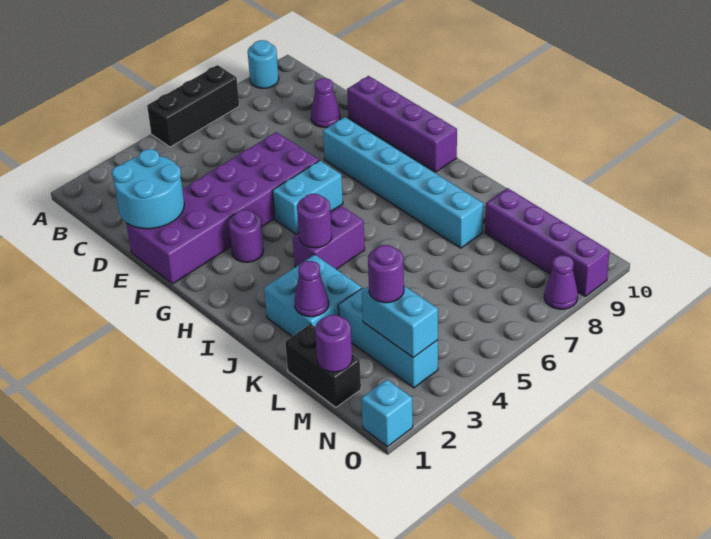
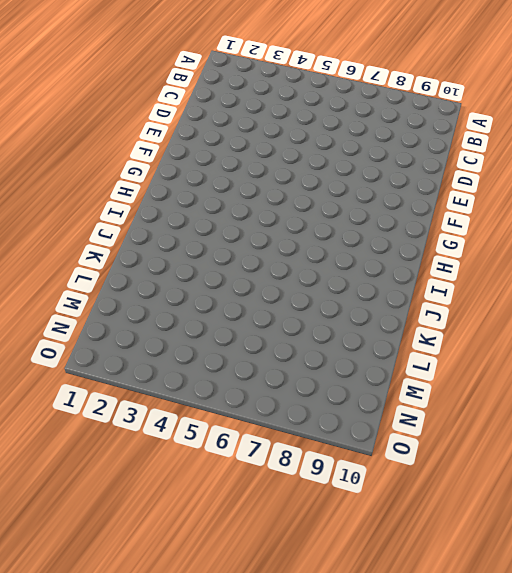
none -> black 1x3 brick [147,65,239,147]
none -> cyan 1x1 round brick [248,40,279,88]
none -> purple 1x1 cone [311,78,340,127]

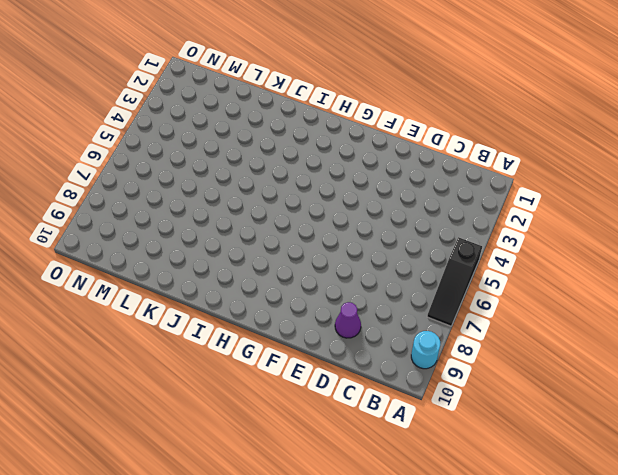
black 1x3 slope [427,237,482,326] -> black 1x3 brick [147,65,239,147]
none -> purple 2x6 brick [126,132,319,284]
none -> purple 1x4 brick [347,76,457,172]
none -> cyan 1x6 brick [323,117,483,248]

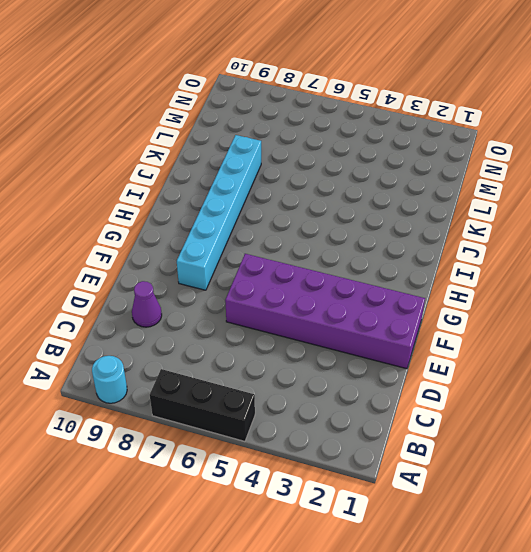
none -> purple 1x4 brick [347,76,457,172]
none -> purple 1x1 round brick [229,210,264,262]
none -> cyan 1x2 brick [272,161,343,234]

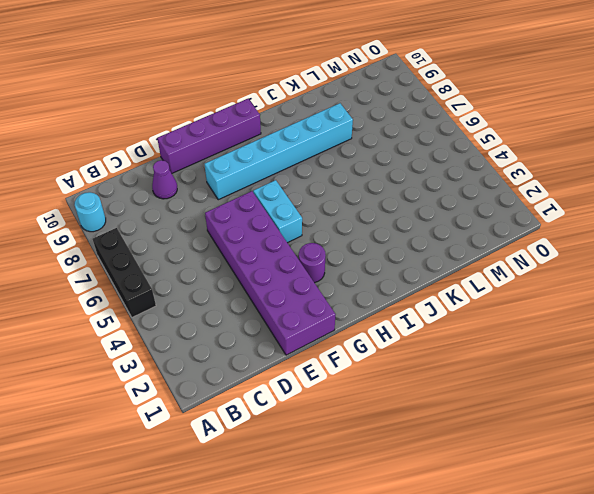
none -> purple 1x2 brick [293,206,365,269]
none -> cyan 2x2 brick [264,254,362,336]
none -> black 1x2 brick [285,324,361,407]

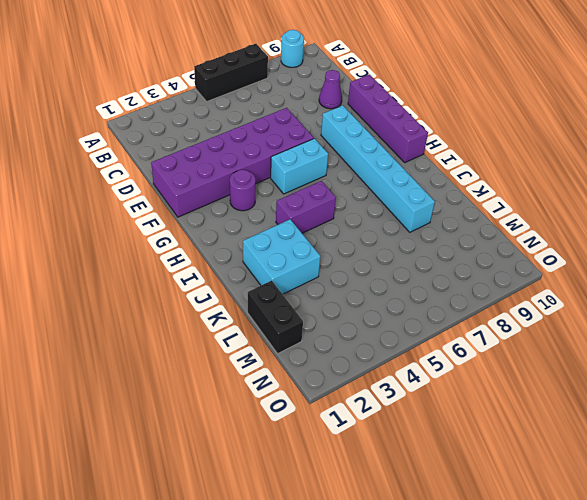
none -> cyan 1x3 brick [338,288,438,388]
none -> purple 1x4 brick [485,188,609,296]
none -> cyan 1x1 brick [361,379,413,447]

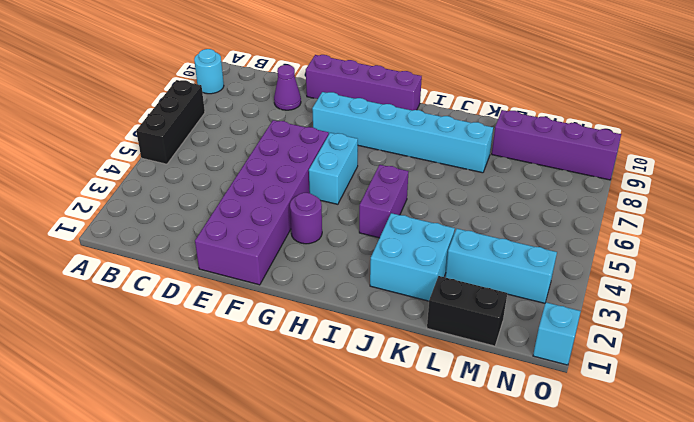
none -> purple 1x1 cone [544,255,578,309]
none -> cyan 2x2 round brick [112,149,184,229]
none -> purple 1x1 round brick [297,194,332,248]

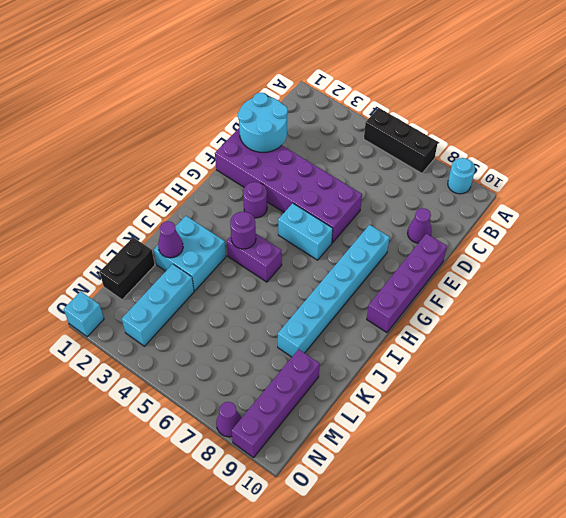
none -> purple 1x1 round brick [315,315,352,372]
none -> cyan 1x2 brick [362,286,438,358]
none -> purple 1x1 round brick [368,245,404,303]

